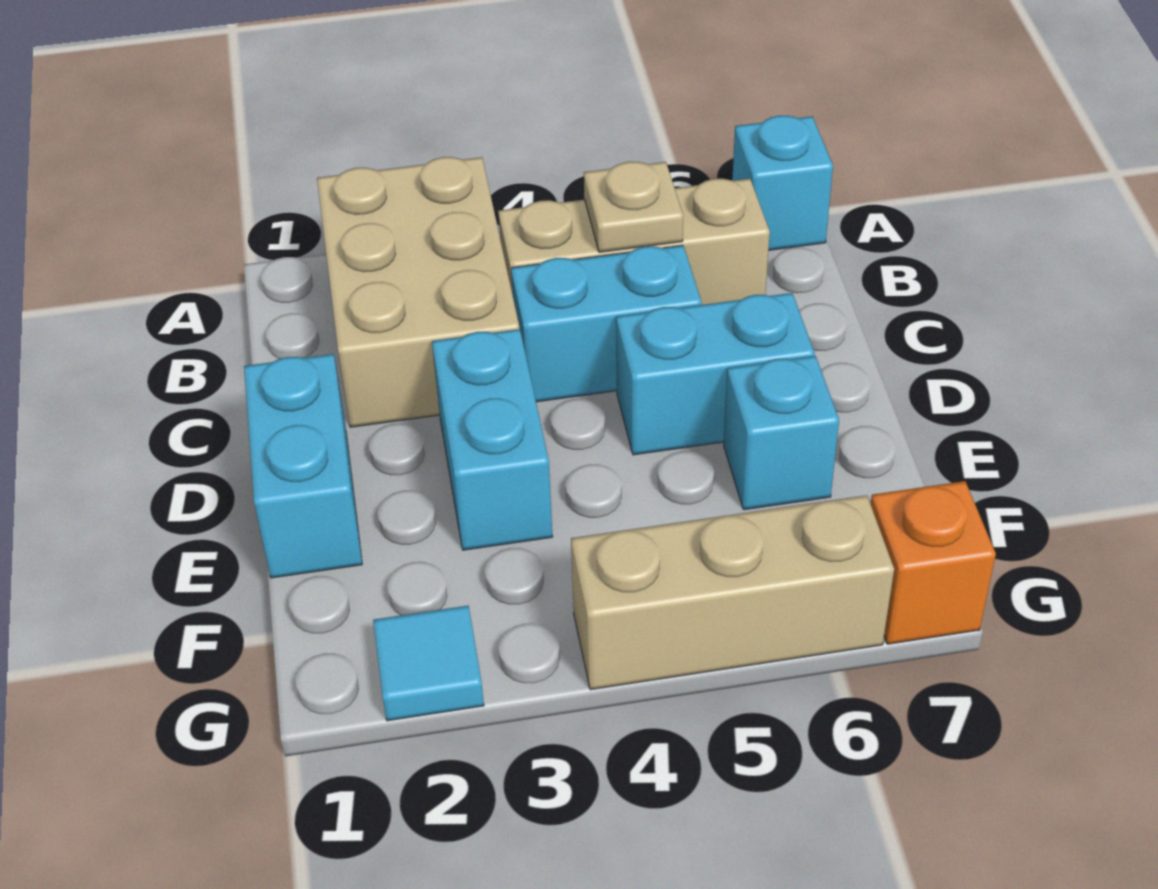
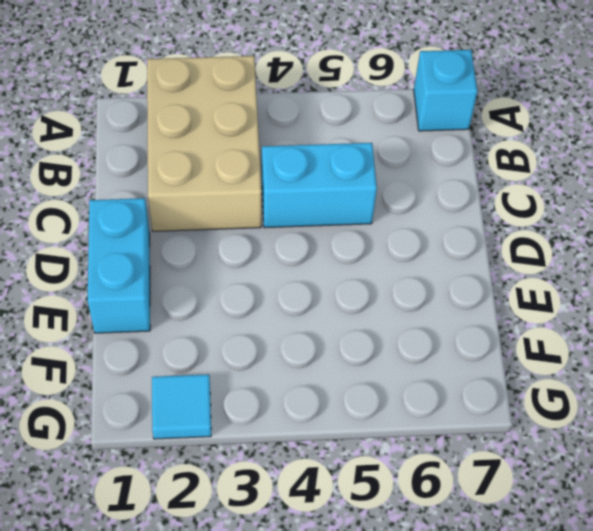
none -> tan 1x3 brick [498,179,770,305]
none -> cyan 1x2 brick [432,329,553,550]
none -> cyan 1x2 brick [616,293,814,455]

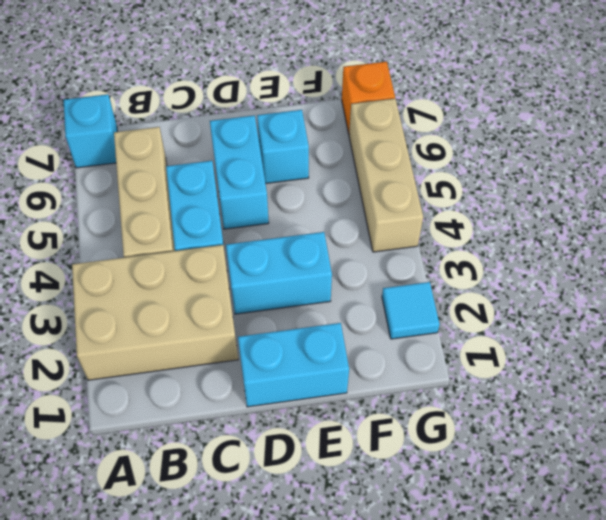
none -> tan 1x1 plate [584,162,683,252]

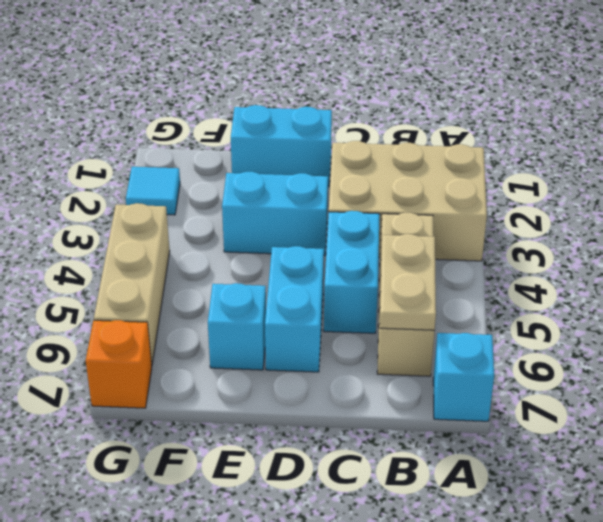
tan 1x2 plate [380,234,436,330] -> tan 1x1 plate [584,162,683,252]

